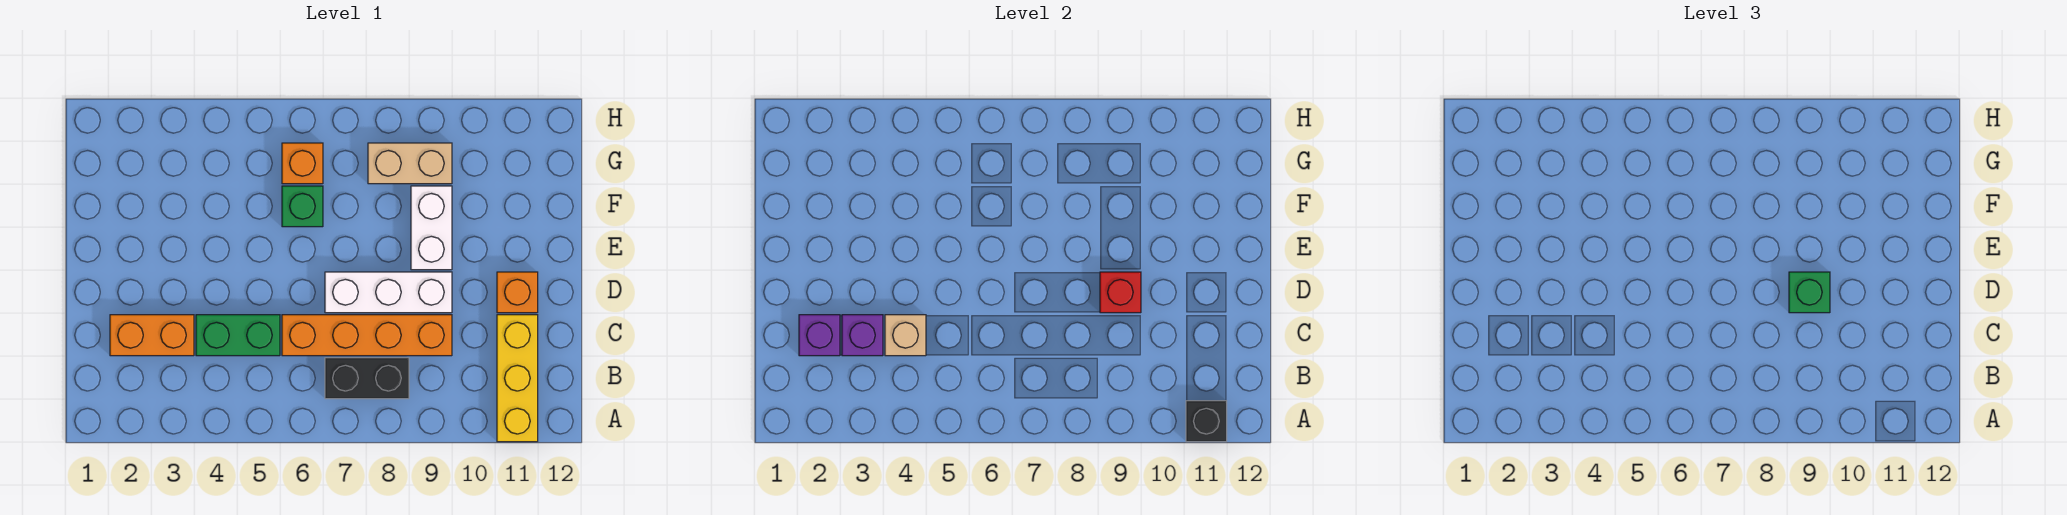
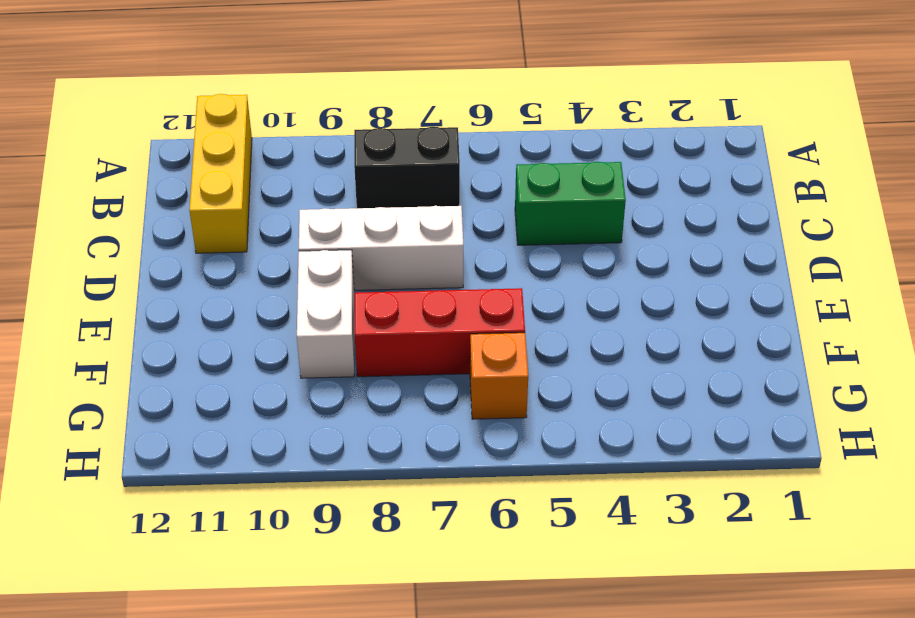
red 1x3 brick [355,288,525,377] -> green 1x1 brick [282,186,323,227]
none -> orange 1x2 brick [110,315,194,356]
none -> orange 1x4 brick [282,315,452,356]
none -> orange 1x1 brick [497,272,538,313]

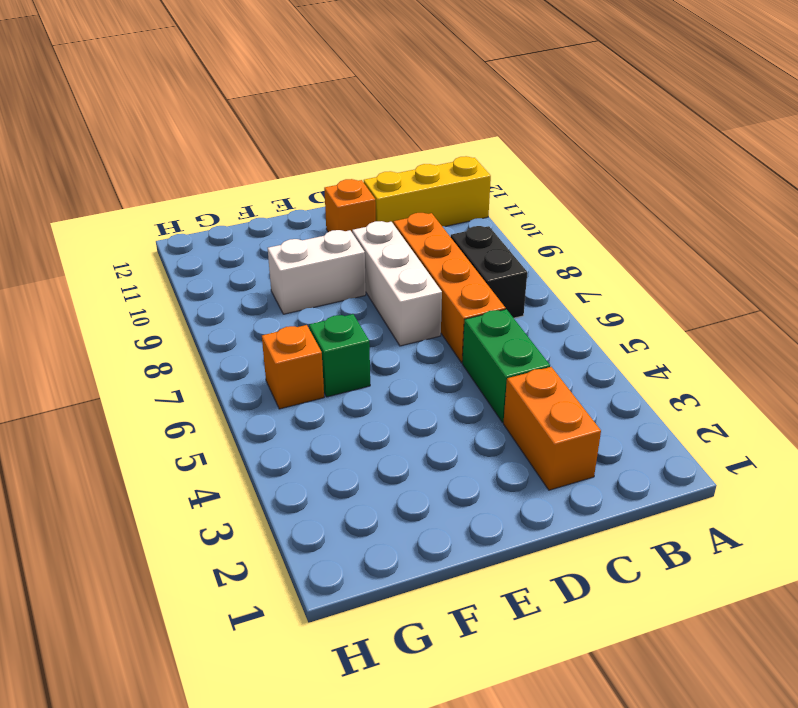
none -> tan 1x2 brick [368,143,452,184]
none -> black 1x1 brick [1186,401,1227,442]
none -> purple 1x1 brick [799,315,840,356]

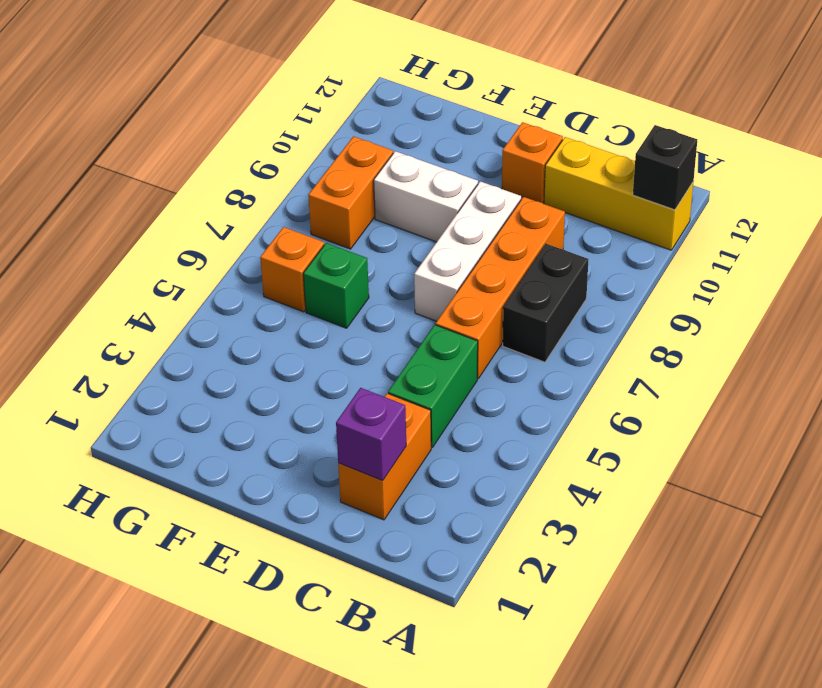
orange 1x2 brick [308,136,393,249] -> tan 1x2 brick [368,143,452,184]
none -> purple 1x1 brick [842,315,883,356]
none -> tan 1x1 brick [885,315,926,356]
none -> red 1x1 brick [1100,272,1141,313]

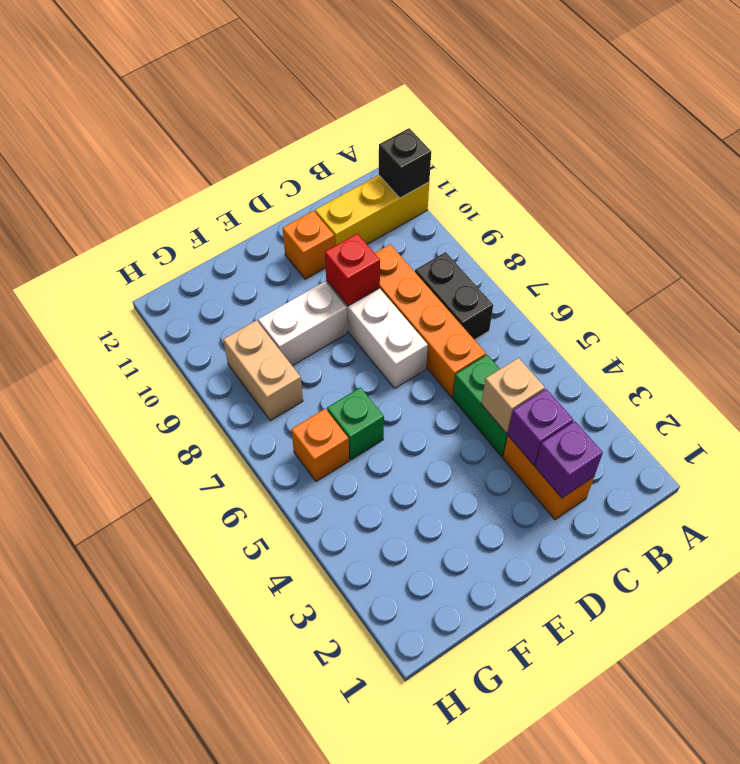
none -> green 1x1 brick [1789,272,1830,313]

